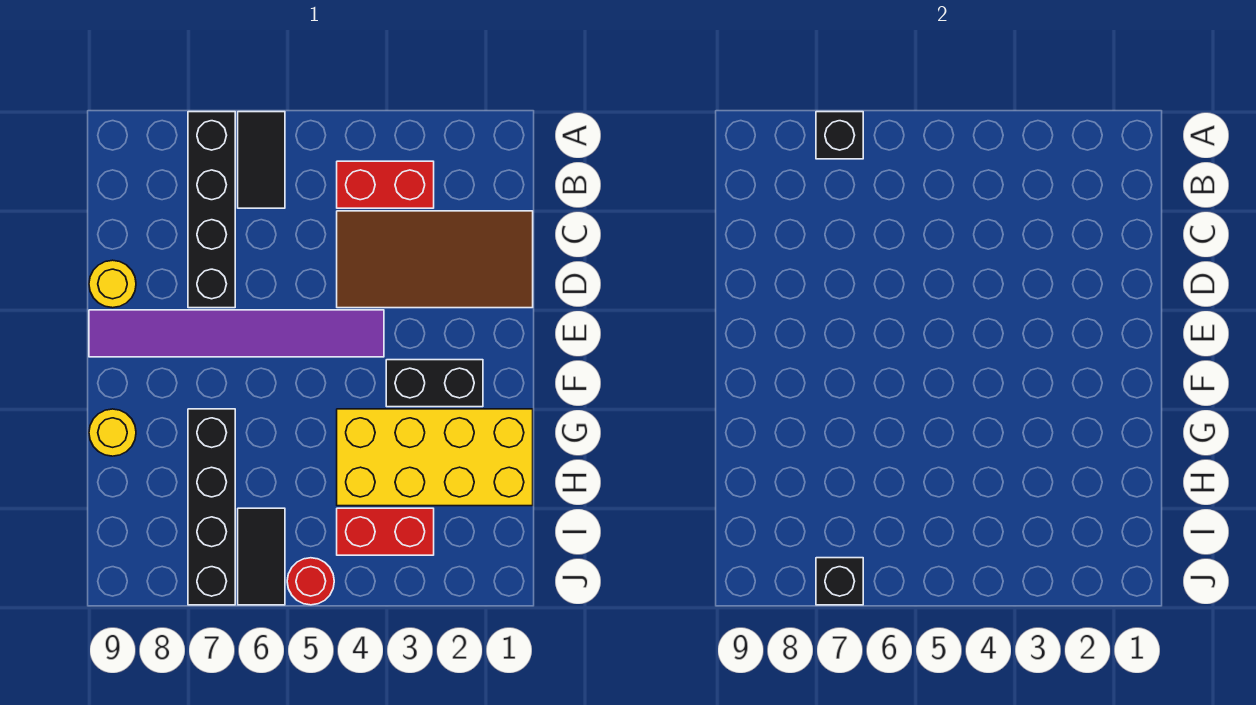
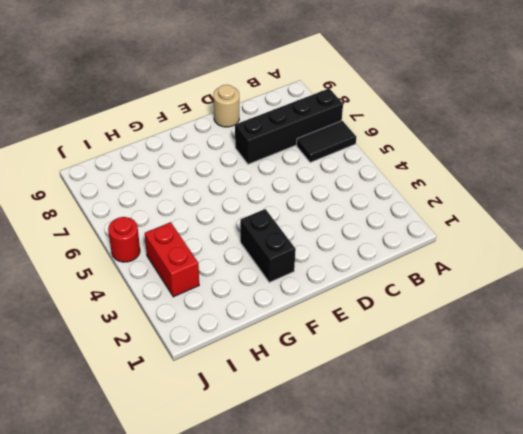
tan 1x1 round brick [213,85,239,127] -> yellow 1x1 round brick [89,260,136,308]
none -> red 1x2 brick [337,161,434,208]
none -> brown 2x4 tile [337,211,533,308]
none -> purple 1x6 tile [89,310,384,357]

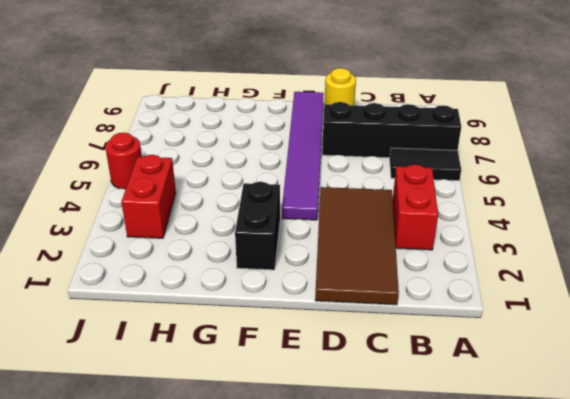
none -> yellow 2x4 brick [337,409,533,506]
none -> black 1x4 brick [188,409,235,605]
none -> yellow 1x1 round brick [89,409,136,456]

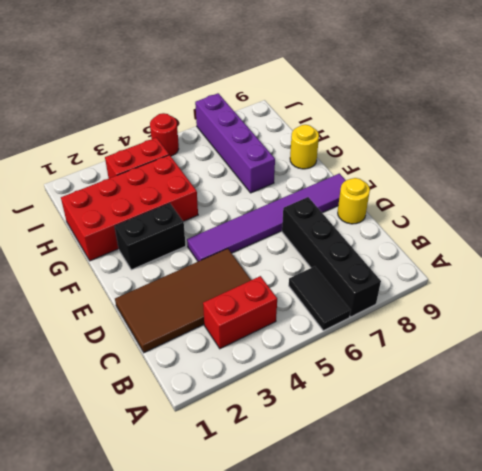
red 2x4 brick [61,155,198,261] -> yellow 2x4 brick [337,409,533,506]
purple 1x4 brick [195,93,275,193] -> black 1x4 brick [188,409,235,605]
none -> black 1x2 tile [238,508,285,605]
none -> black 1x1 brick [816,112,863,159]
none -> black 1x1 brick [816,558,863,605]

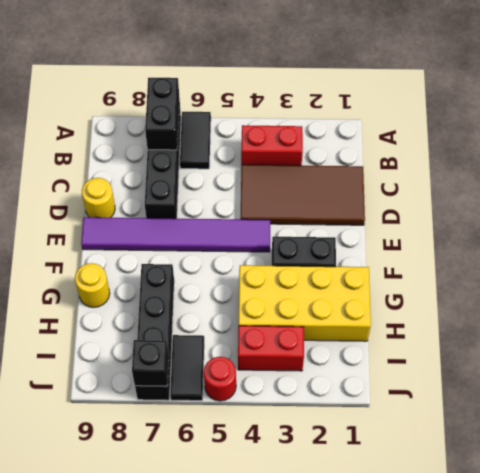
black 1x2 brick [145,78,180,150] -> black 1x1 brick [816,112,863,159]

